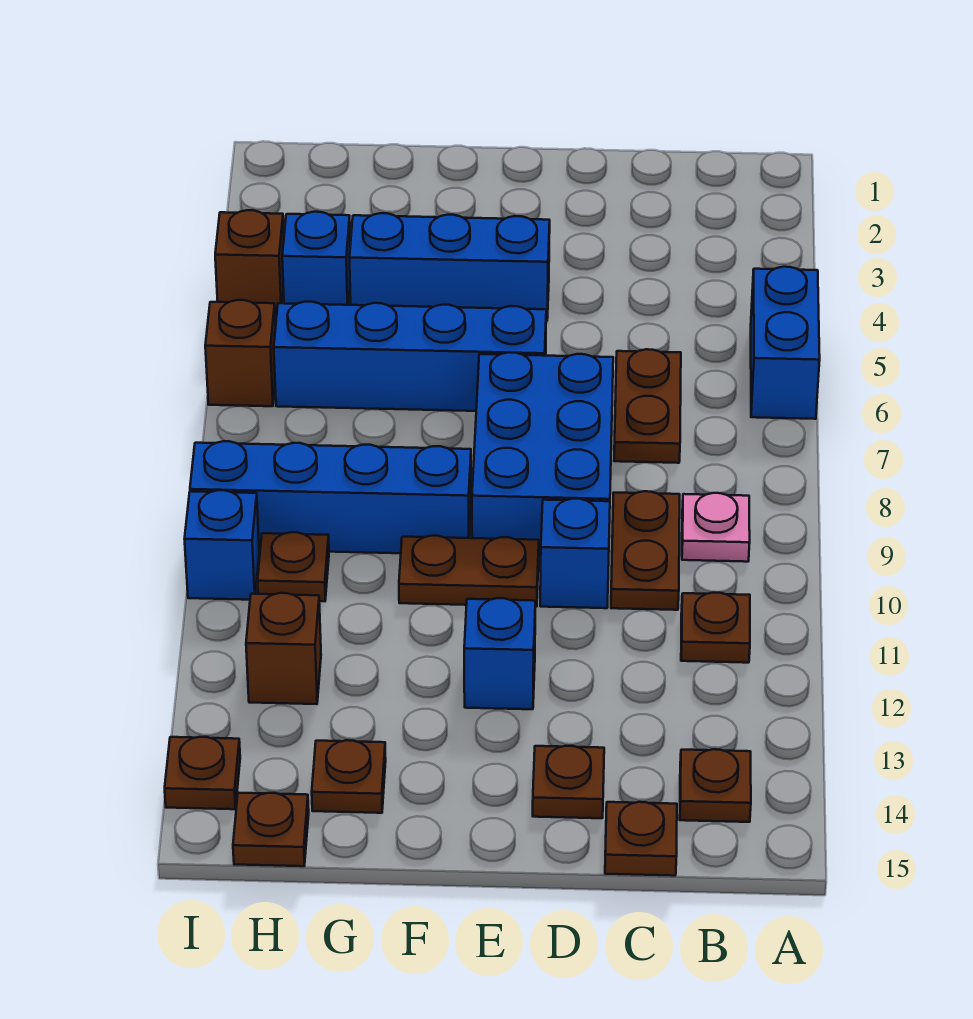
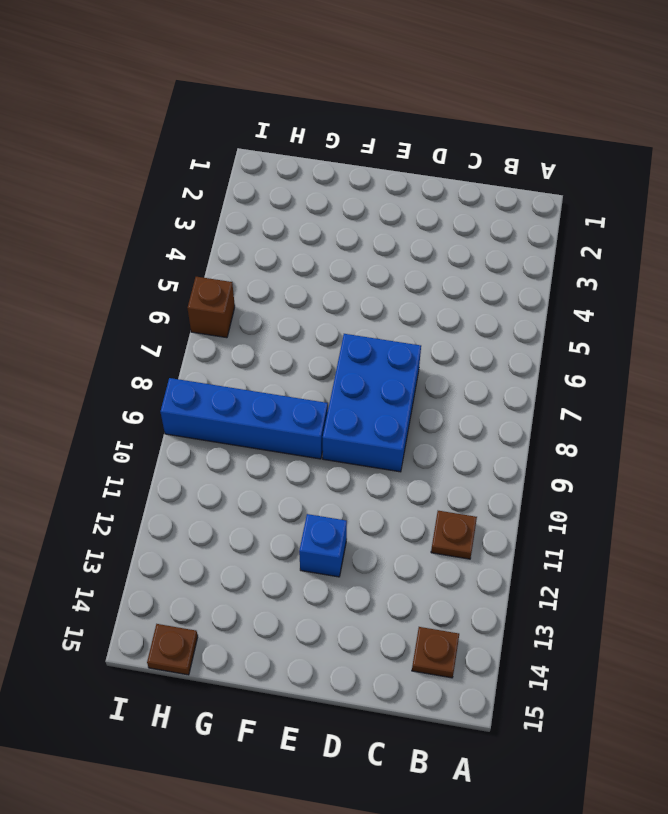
none -> blue 1x2 brick [751,267,820,419]
none -> pink 1x1 plate [682,493,750,562]
none -> brown 1x2 plate [614,349,681,463]

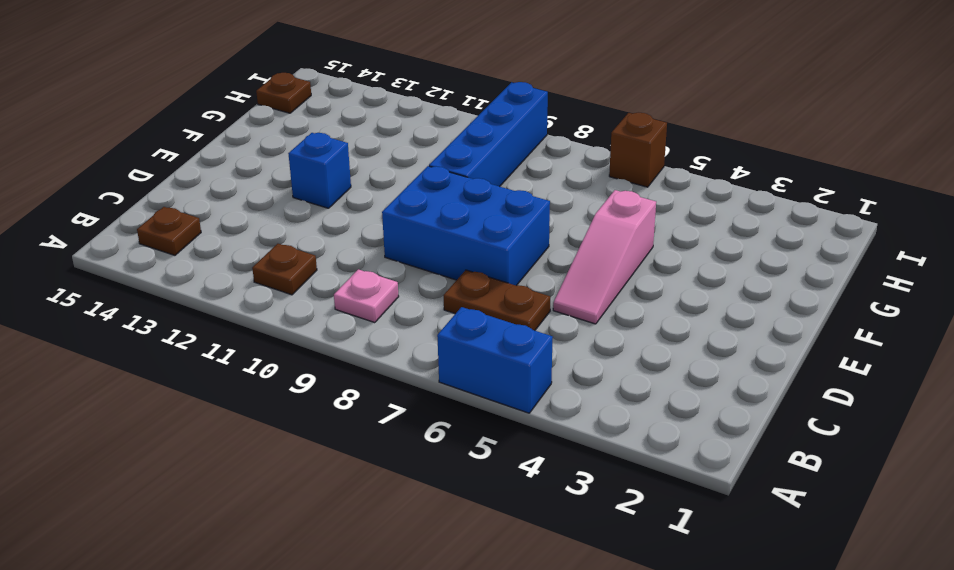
pink 1x3 slope [553,190,656,324] -> none
none -> brown 1x2 plate [611,491,680,610]
none -> brown 1x1 plate [605,802,677,876]
none -> blue 1x1 brick [540,499,610,608]

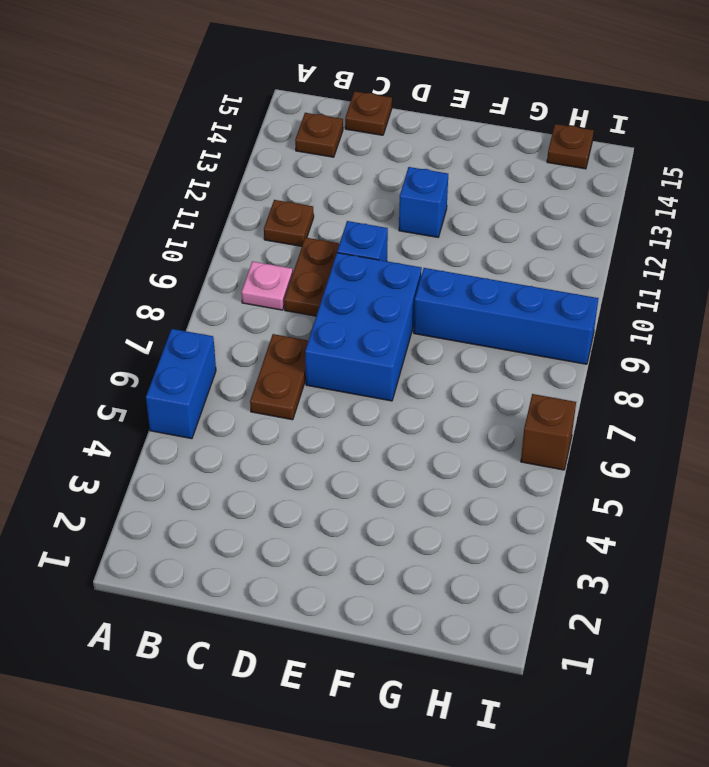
none -> brown 1x1 plate [533,746,604,818]
none -> blue 1x3 brick [350,213,550,321]
none -> blue 1x4 brick [274,302,546,411]

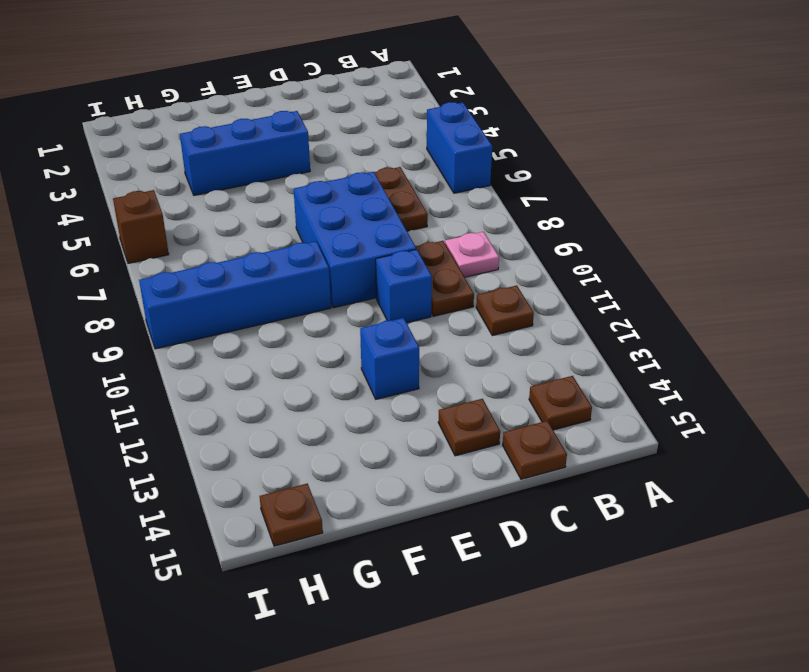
none -> blue 1x4 brick [274,302,546,411]
none -> brown 1x2 plate [399,536,539,607]
none -> brown 1x1 plate [312,740,386,813]

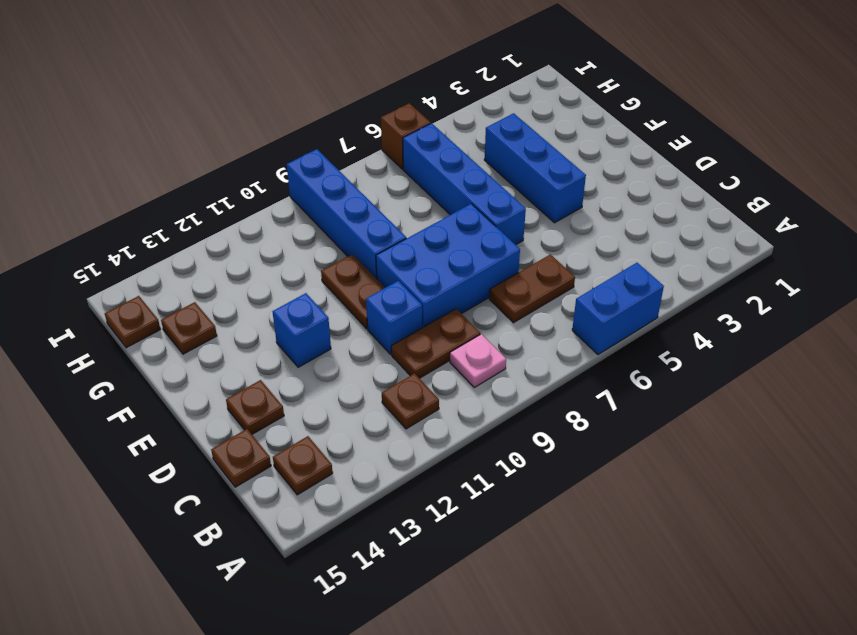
none -> blue 1x1 brick [282,212,350,305]
none -> brown 1x1 plate [258,532,329,601]
none -> brown 1x1 brick [246,593,321,704]

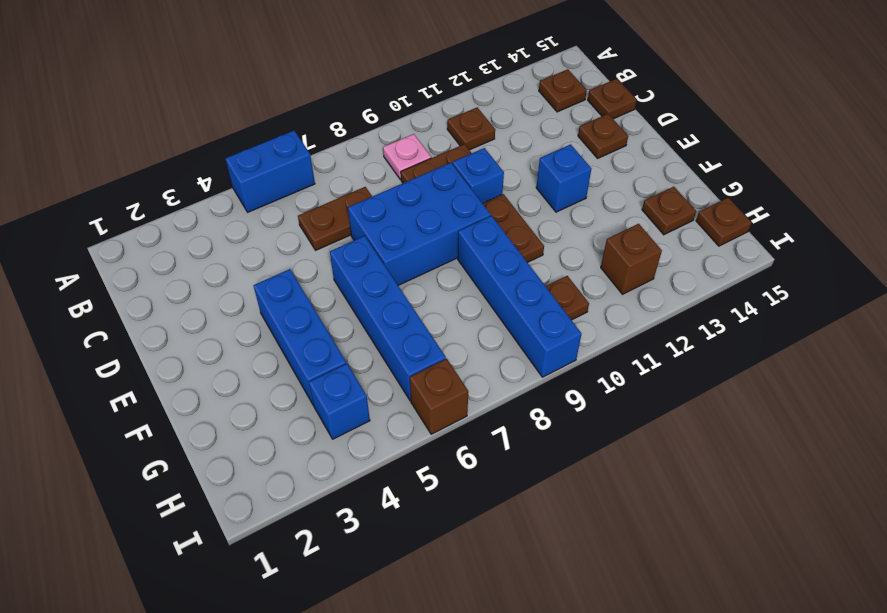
none -> brown 1x1 brick [215,210,284,315]
none -> blue 1x1 brick [185,490,259,600]
none -> brown 1x1 plate [165,737,240,809]

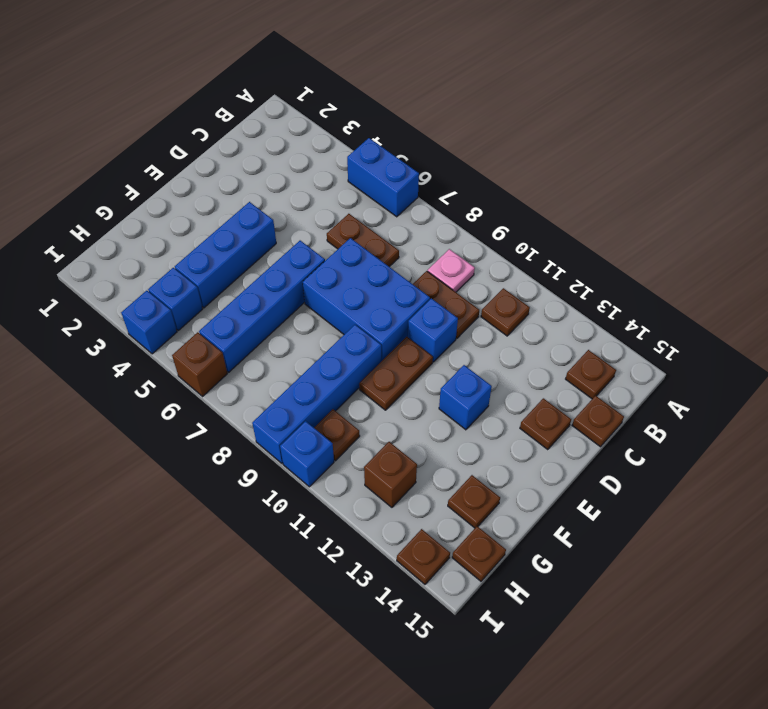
blue 1x1 brick [121,291,177,354] -> brown 1x1 brick [215,210,284,315]

